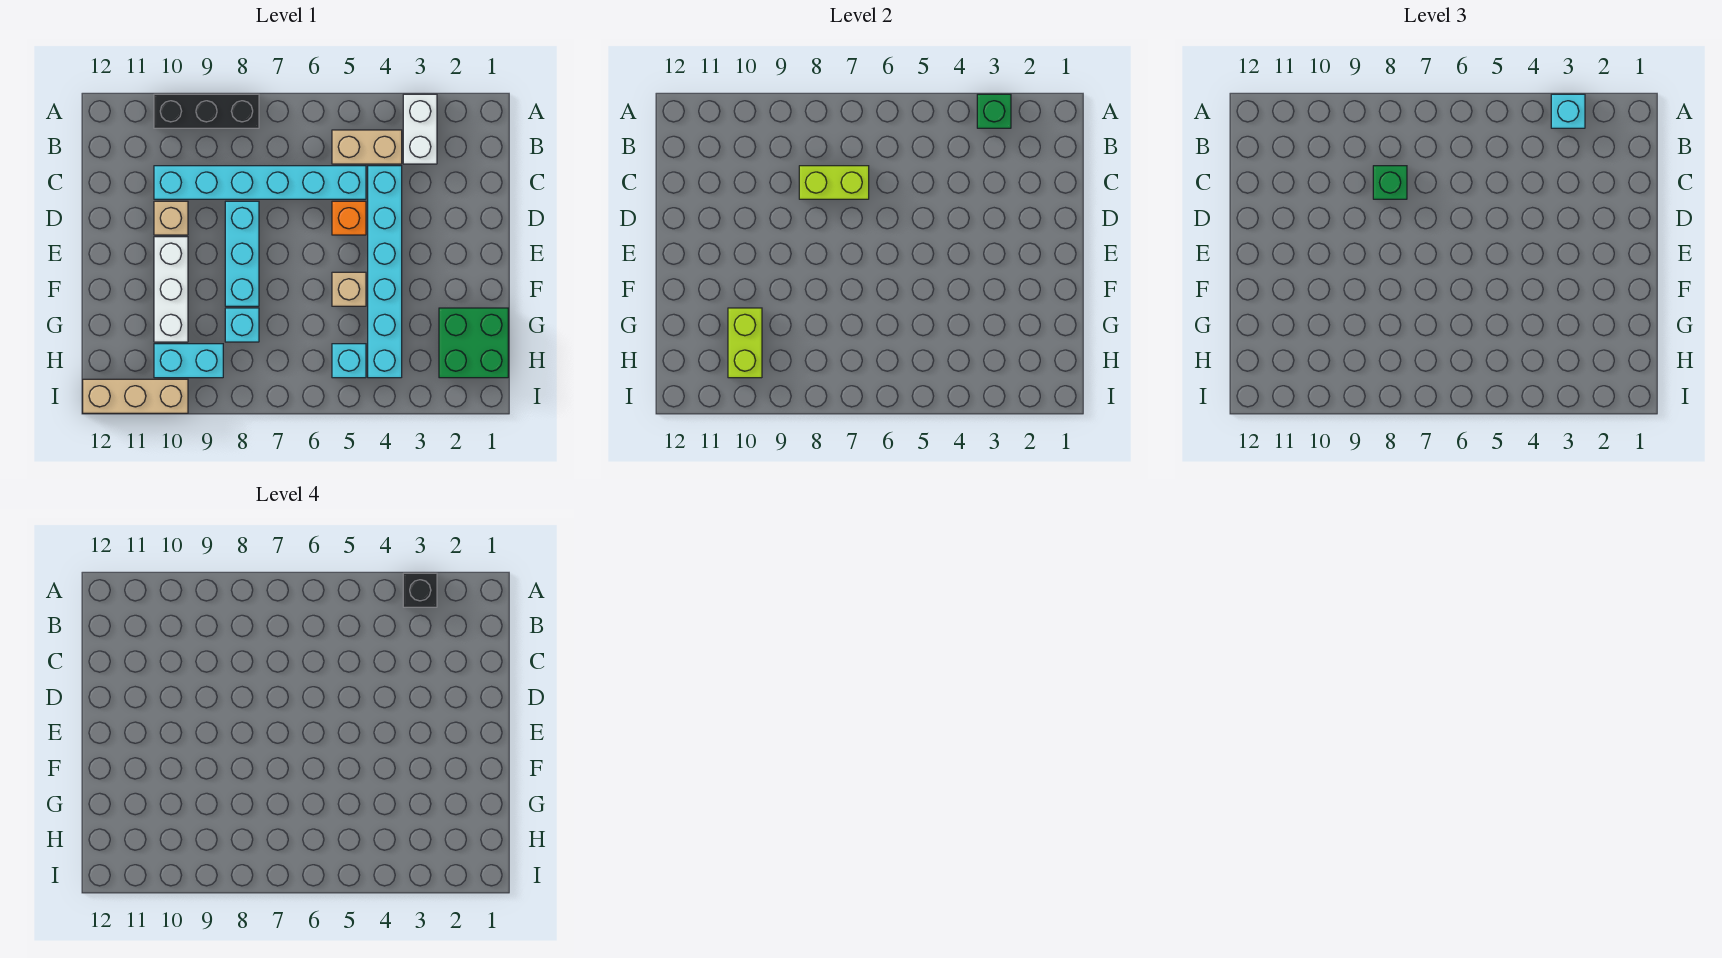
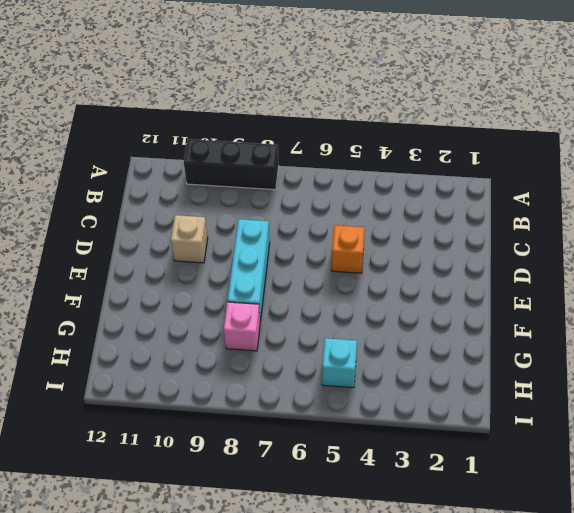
pink 1x1 brick [224,302,260,351] -> cyan 1x1 brick [225,308,259,342]
none -> white 1x2 brick [403,94,437,164]
none -> tan 1x2 brick [332,130,402,164]
none -> cyan 1x6 brick [368,166,402,378]

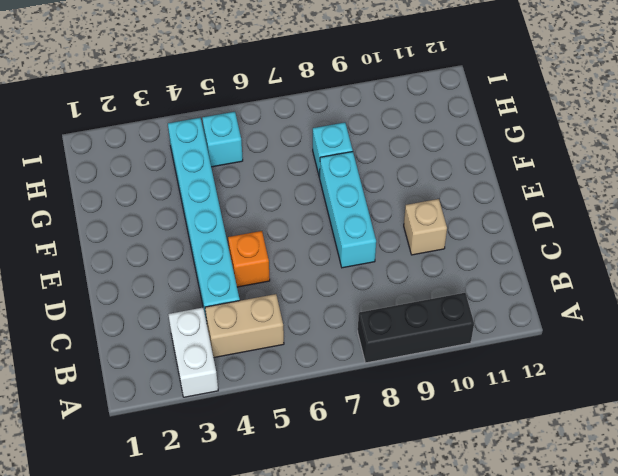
none -> cyan 1x6 brick [154,166,366,199]
none -> white 1x3 brick [154,237,188,342]
none -> tan 1x1 brick [332,272,366,306]

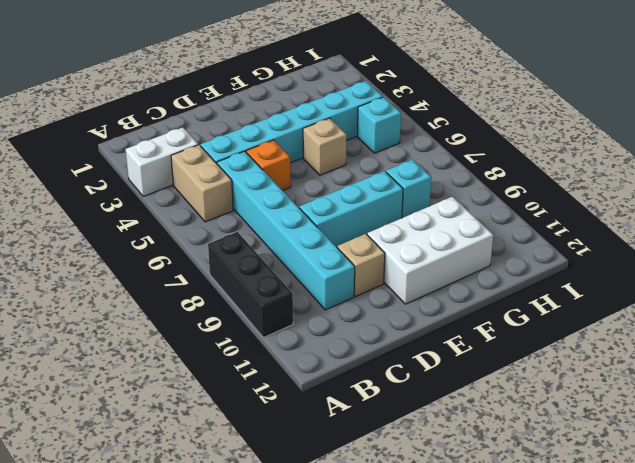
white 2x3 brick [367,197,493,304] -> white 1x3 brick [154,237,188,342]
none -> green 2x2 brick [439,308,508,378]
none -> cyan 1x2 brick [154,344,223,378]
none -> tan 1x3 brick [83,379,188,413]

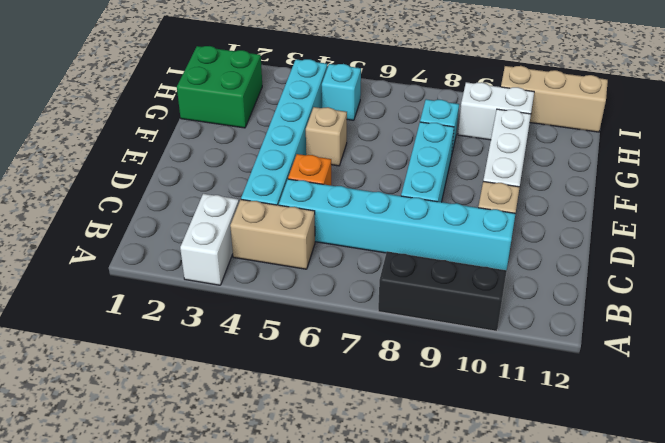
white 1x2 brick [458,82,534,140] -> cyan 1x2 brick [154,344,223,378]
none -> green 1x1 brick [977,94,1011,128]
none -> lime 1x2 brick [799,166,869,199]
none -> lime 1x2 brick [728,308,762,378]

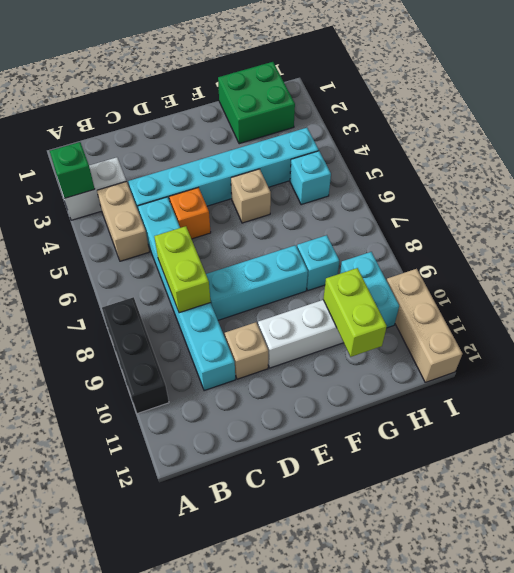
lime 1x2 brick [323,268,387,357] -> lime 1x2 brick turned to [728,308,762,378]
none -> cyan 1x1 brick [1551,94,1585,128]
none -> green 1x1 brick [1373,166,1407,199]
none -> black 1x1 brick [403,573,437,607]

